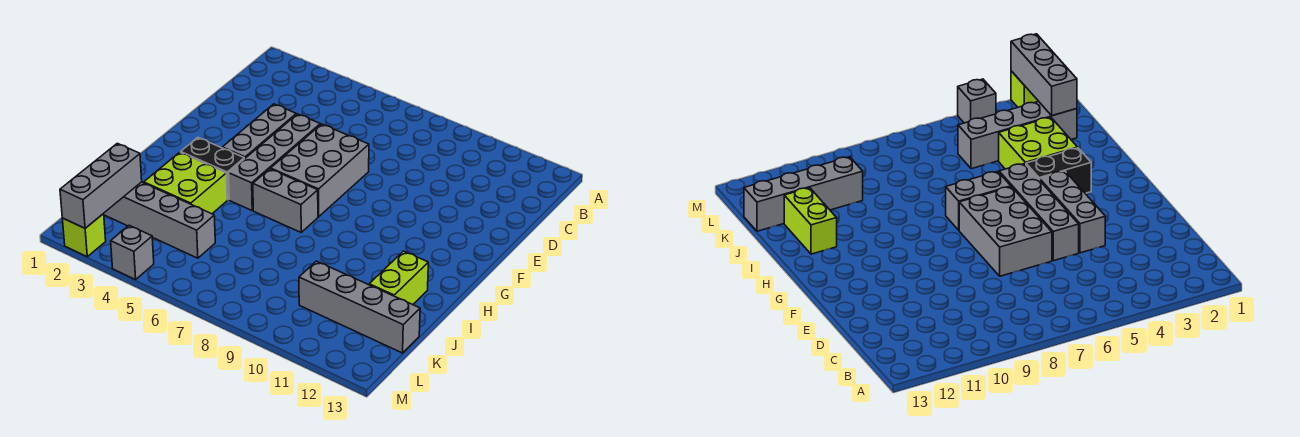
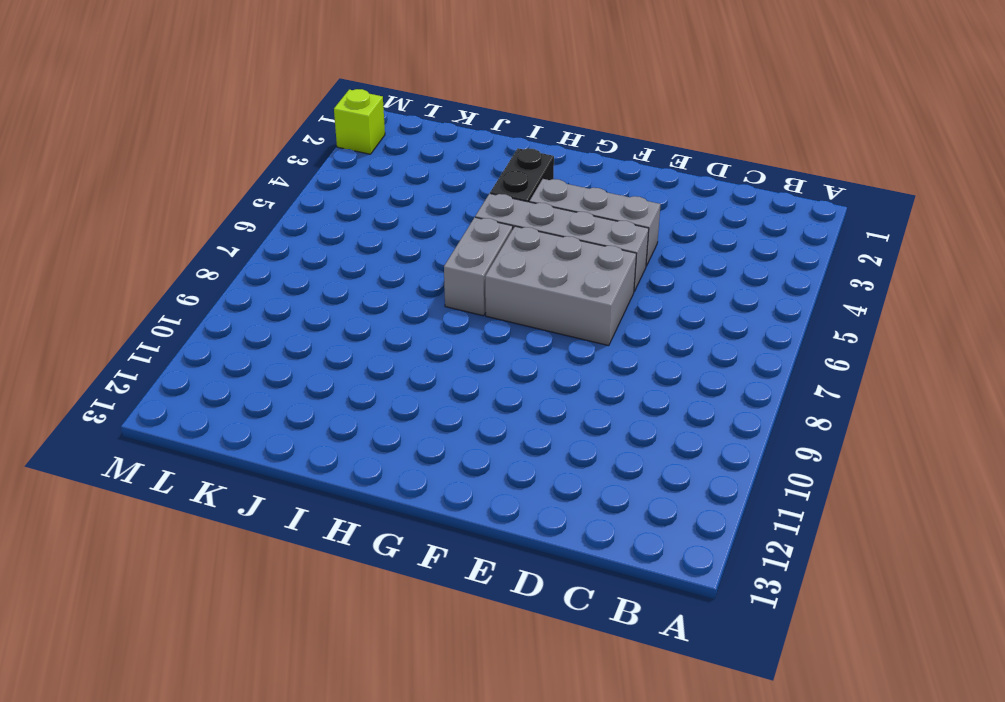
none -> lime 2x2 brick [144,152,227,214]
none -> lime 1x2 brick [369,251,428,305]
none -> grey 1x4 brick [103,182,215,258]

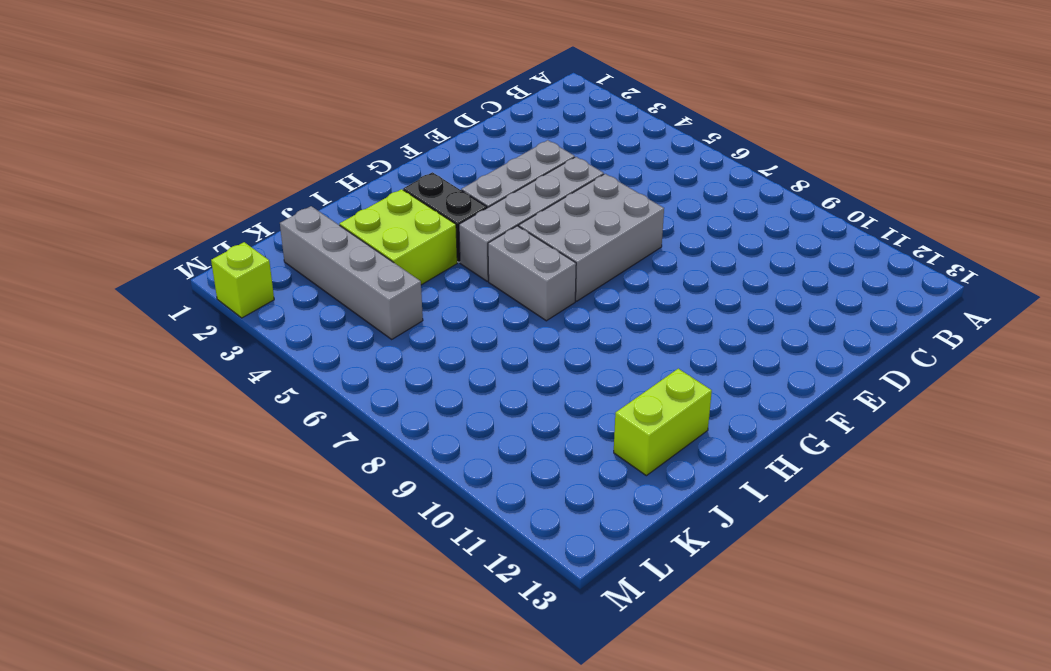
none -> grey 1x4 brick [299,261,420,353]
none -> grey 1x1 brick [111,225,154,280]
none -> grey 1x3 brick [60,143,142,228]

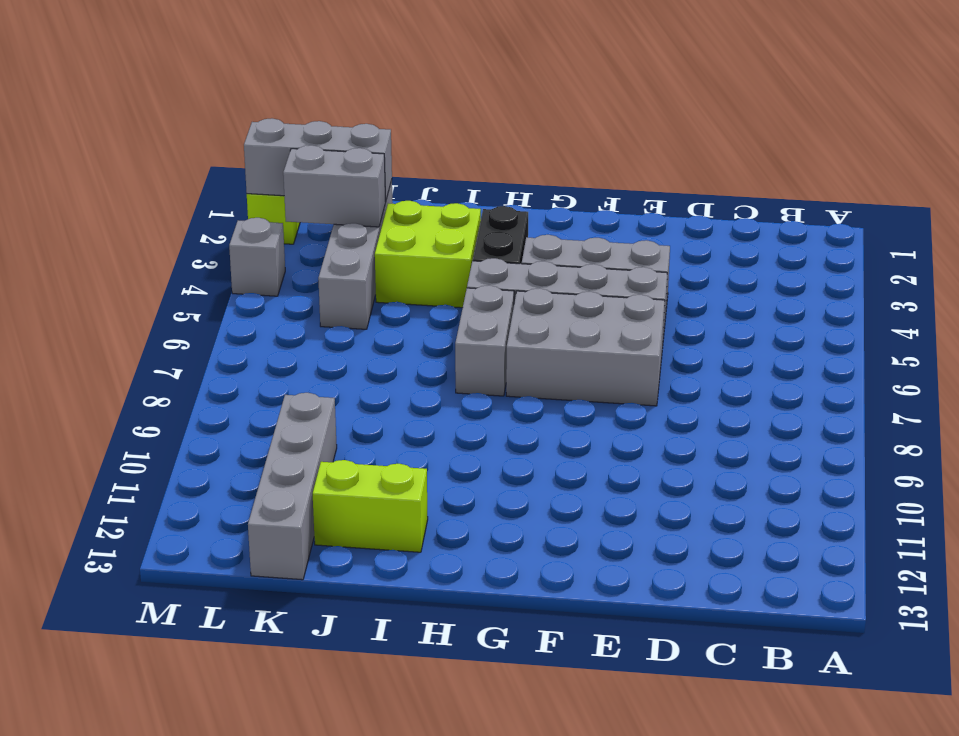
grey 1x2 brick [283,145,386,227] -> none

